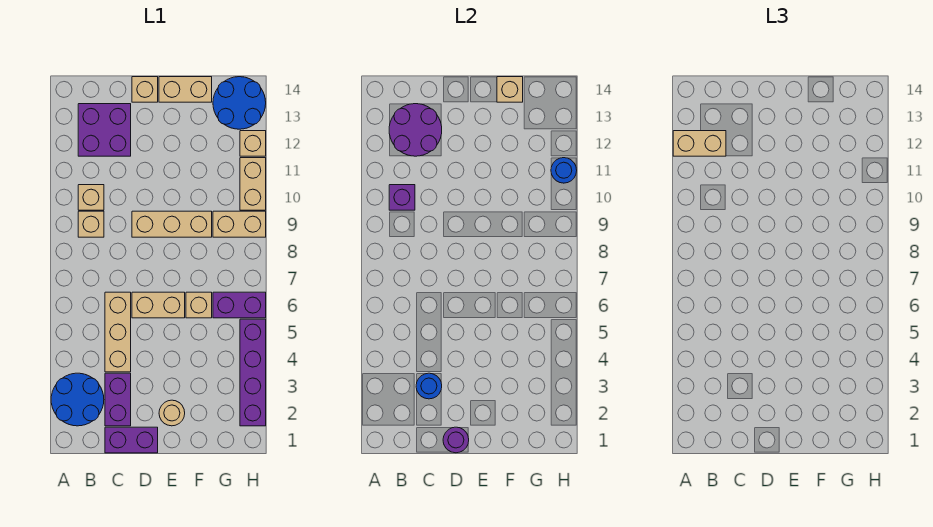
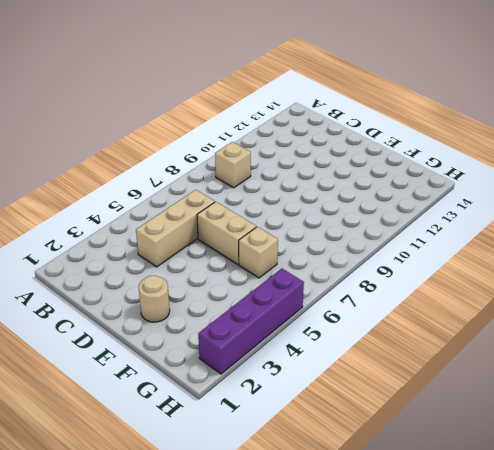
none -> blue 2x2 round brick [51,373,104,426]
none -> tan 1x1 brick [78,185,104,210]
none -> purple 2x2 brick [78,104,131,156]

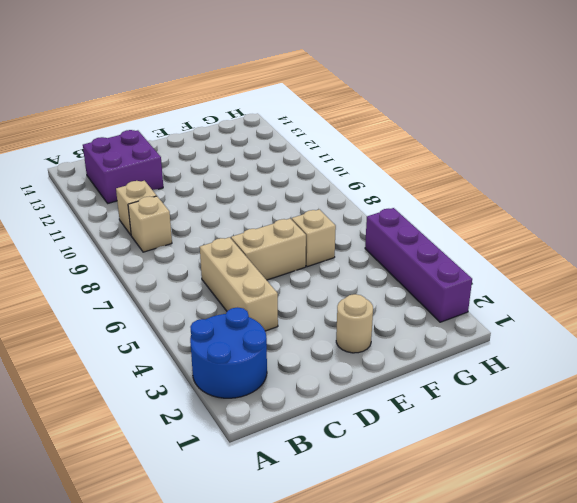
none -> purple 1x2 brick [105,427,158,453]
none -> purple 1x2 brick [105,373,131,426]
none -> tan 1x3 brick [132,211,212,237]

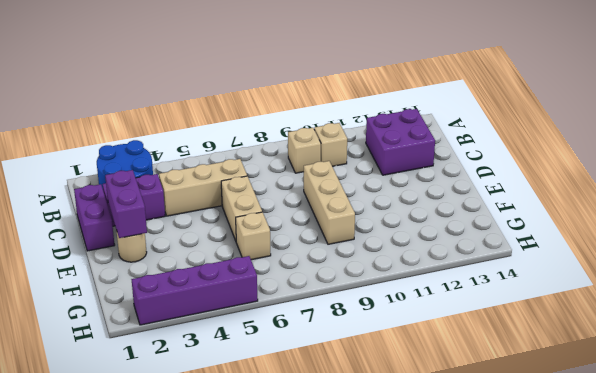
purple 1x2 brick [105,170,147,238] -> purple 1x2 brick moved to [213,292,266,318]
none -> tan 1x1 brick [132,77,158,102]
none -> tan 1x2 brick [159,77,212,102]
none -> tan 1x2 brick [213,211,266,237]

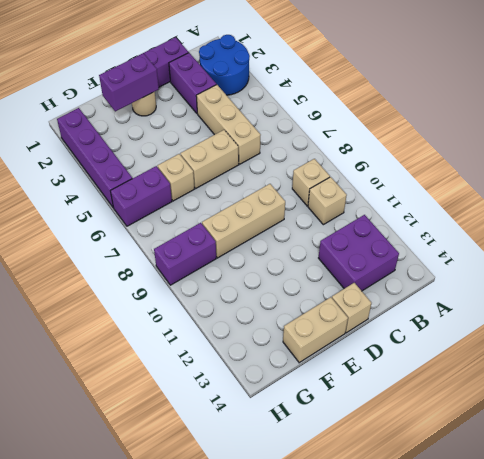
purple 1x2 brick [99,53,159,111] -> none
purple 1x2 brick [154,223,216,285] -> tan 1x2 brick [213,211,266,237]
none -> blue 2x2 round brick [213,77,266,129]
none -> tan 1x2 brick [240,158,266,210]
none -> tan 1x1 brick [240,131,266,156]

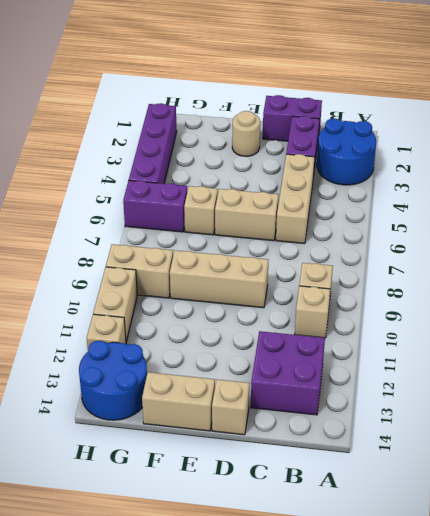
none -> purple 1x1 brick [389,185,415,210]
none -> purple 2x2 round brick [389,104,442,156]
none -> blue 1x1 round brick [416,373,442,399]

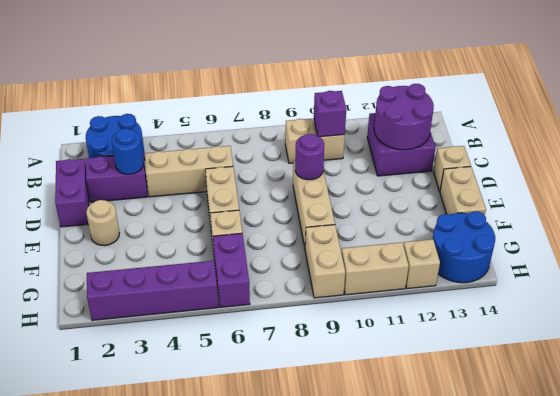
purple 1x1 round brick [295,134,324,180] -> purple 1x1 round brick moved to [443,427,469,453]
none -> tan 1x1 brick [497,77,523,102]
none -> blue 1x1 round brick [551,158,577,183]
none -> tan 1x2 brick [673,131,726,156]

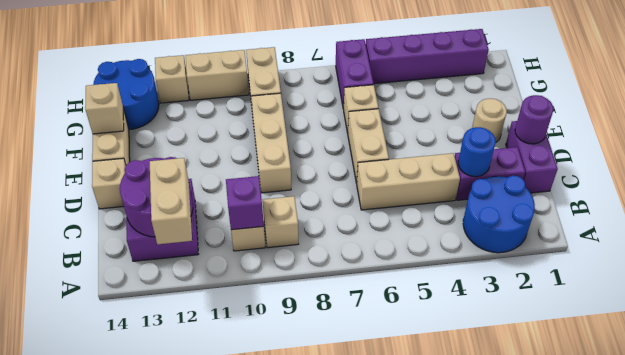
none -> blue 1x1 round brick [551,158,577,183]

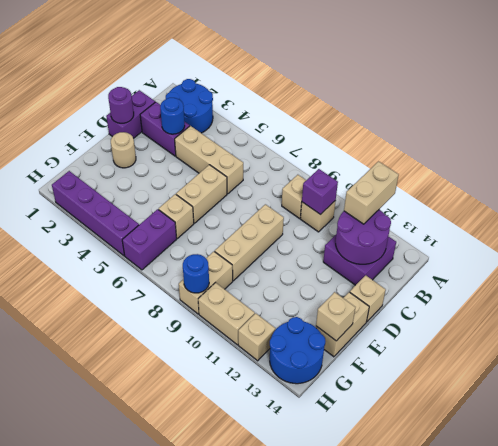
blue 1x1 round brick [183,254,209,293] -> blue 1x1 round brick moved to [551,158,577,183]

